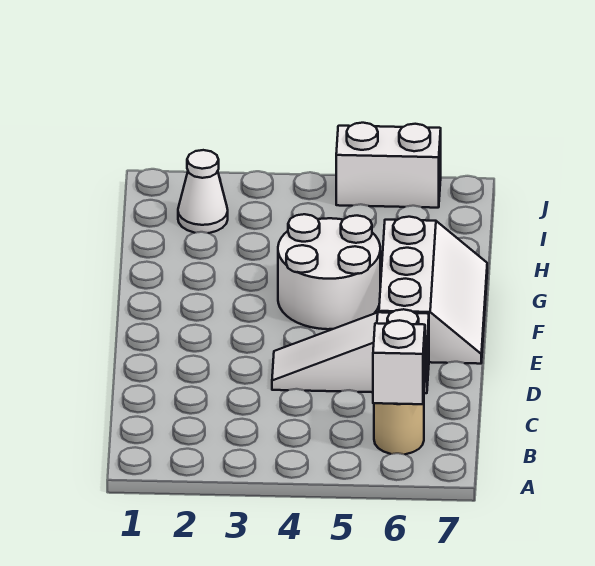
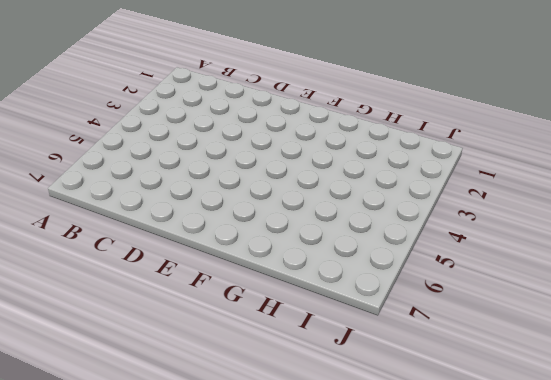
none -> tan 1x1 round brick [374,398,424,454]
none -> white 1x3 slope [272,309,429,393]

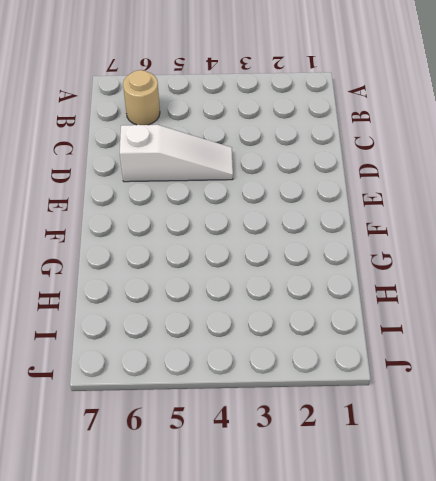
none -> white 2x3 slope [379,217,487,364]
none -> white 2x2 round brick [278,214,380,329]

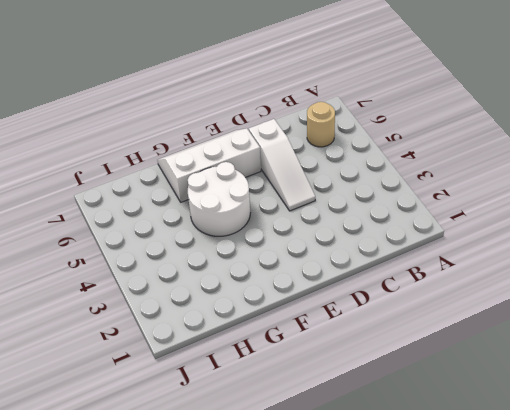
none -> white 1x1 cone [178,150,228,233]
none -> white 1x2 brick [336,123,441,208]

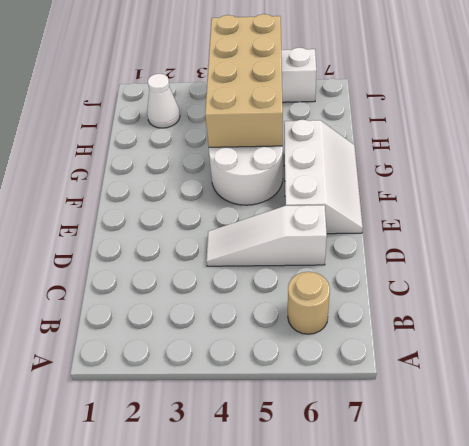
tan 2x4 brick [205,14,283,147] -> none
none -> white 1x1 brick [373,320,425,404]

